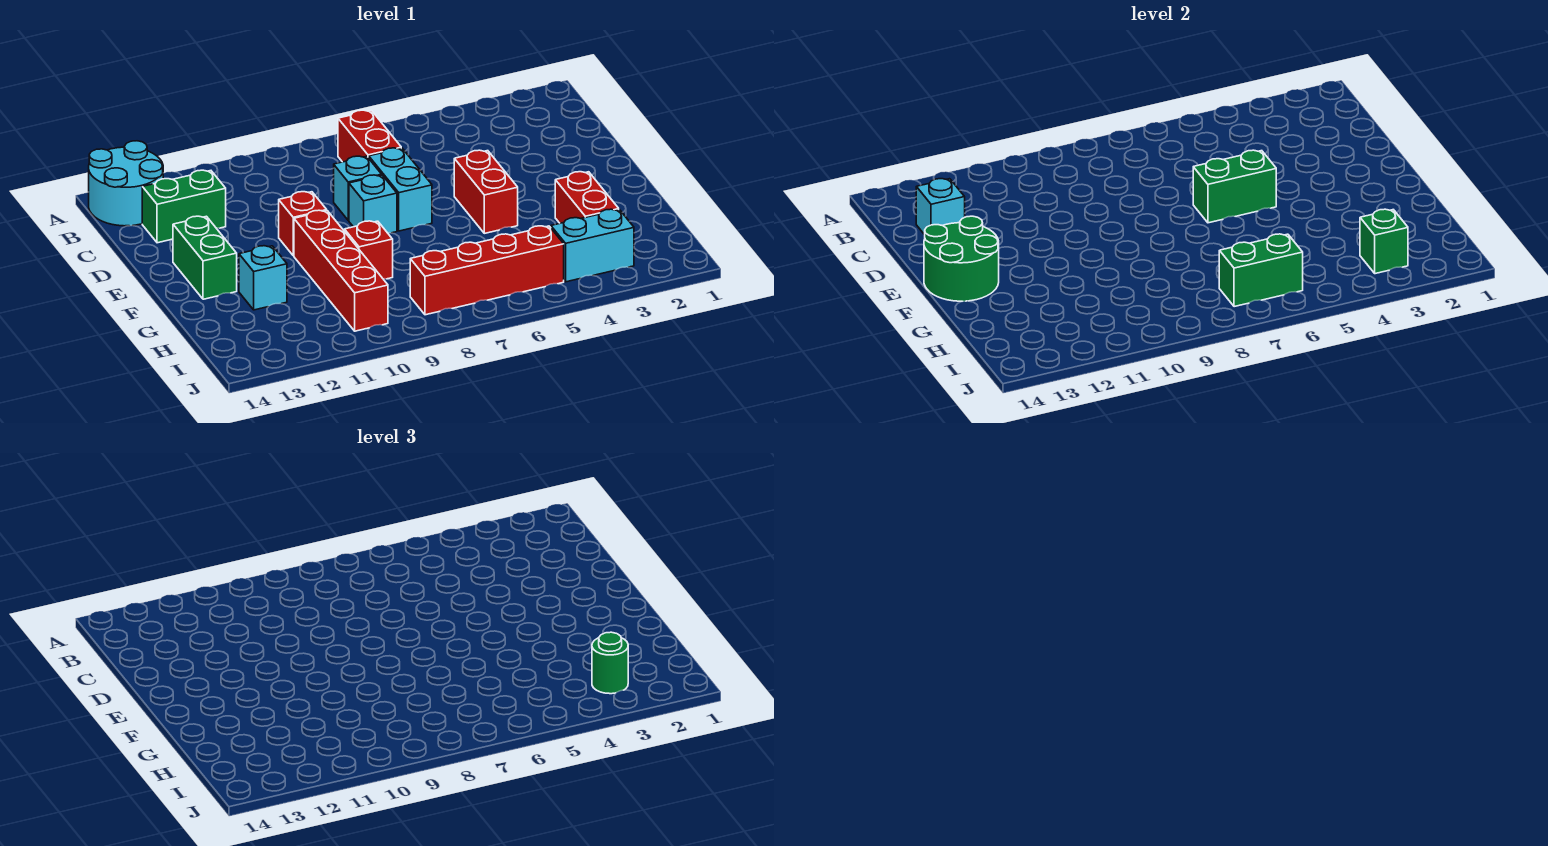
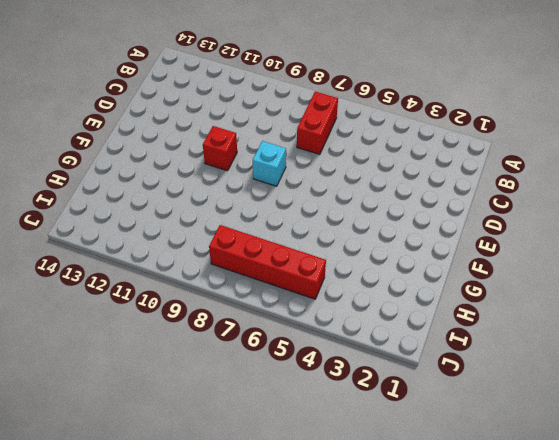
none -> cyan 2x2 round brick [89,141,163,226]
none -> green 1x2 brick [142,170,226,243]
none -> cyan 1x2 brick [369,148,432,231]

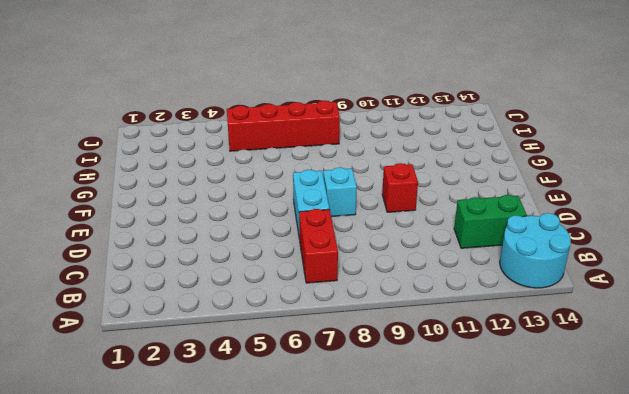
none -> cyan 1x1 brick [334,156,382,220]
none -> red 1x2 brick [454,150,518,233]
none -> green 1x2 brick [173,216,237,299]

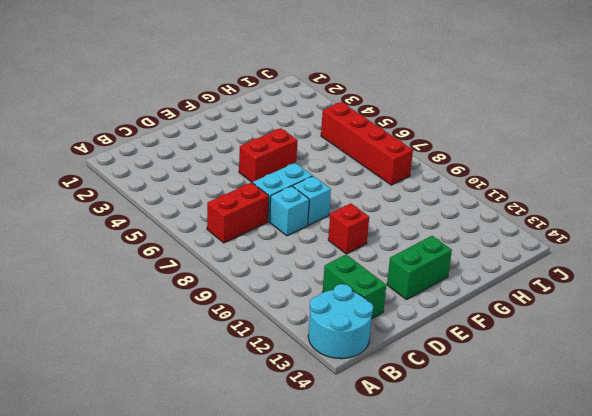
none -> red 1x4 brick [294,210,388,331]
none -> red 1x2 brick [555,172,619,223]
none -> red 1x1 brick [344,221,393,279]

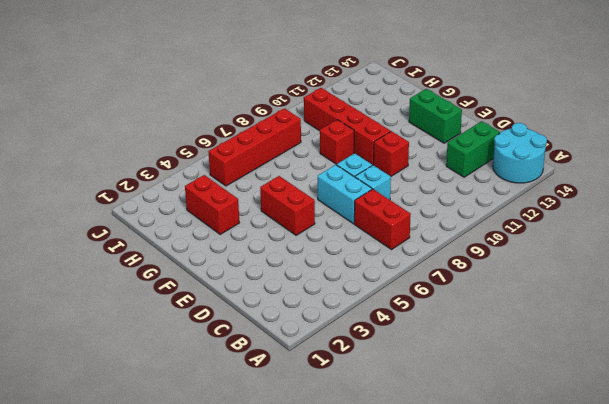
none -> cyan 1x1 brick [239,246,287,310]
none -> cyan 1x2 brick [551,209,634,282]
none -> cyan 1x1 brick [916,179,965,235]

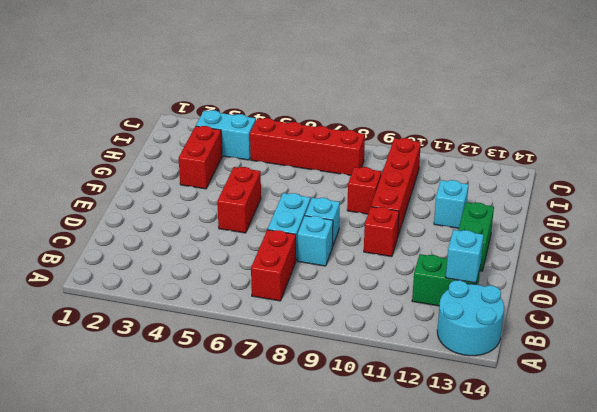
none -> green 1x2 brick [1193,150,1276,223]
none -> green 2x2 round brick [924,216,999,301]
none -> green 1x1 brick [1360,209,1408,274]

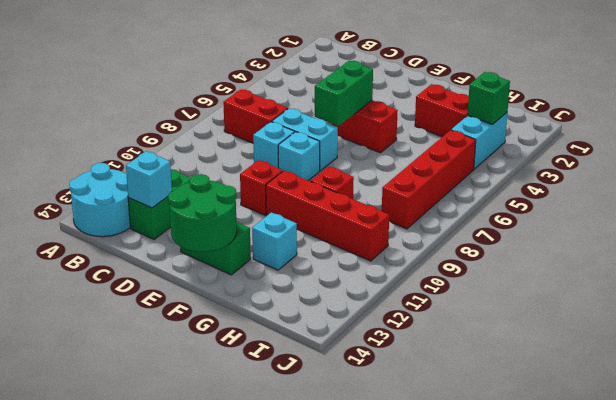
none -> green 1x2 brick [1219,234,1303,307]
none -> green 1x1 round brick [592,632,628,694]

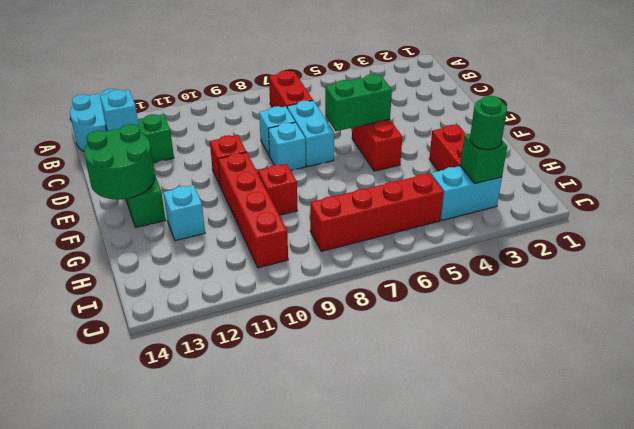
none -> green 1x2 brick [1219,234,1303,307]

